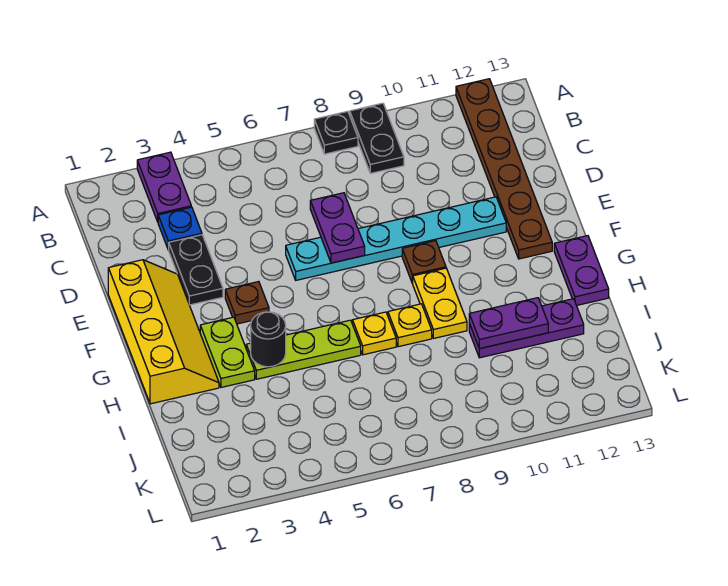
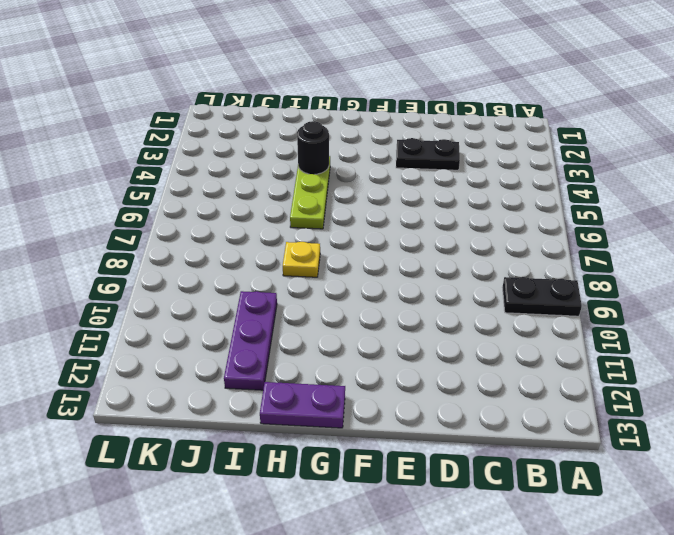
none -> purple 1x2 plate [137,152,191,222]
none -> black 1x1 plate [314,111,358,154]
none -> brown 1x6 plate [456,79,552,259]

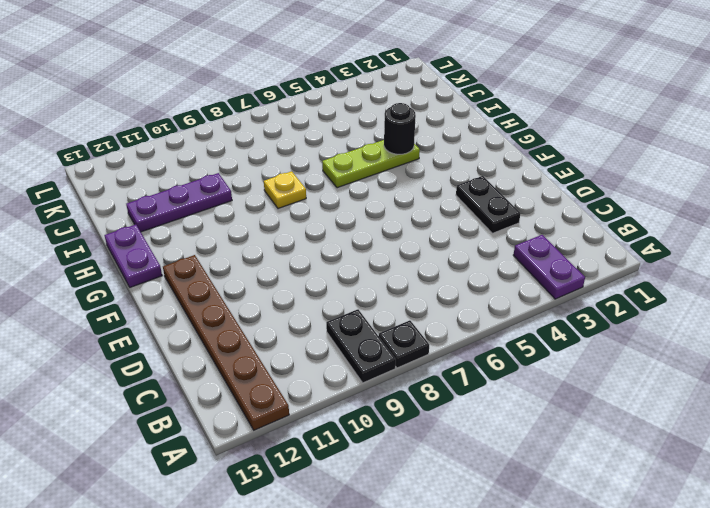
none -> blue 1x1 plate [158,207,202,250]
none -> yellow 2x4 slope [108,260,219,404]
none -> cyan 1x6 plate [286,197,506,280]

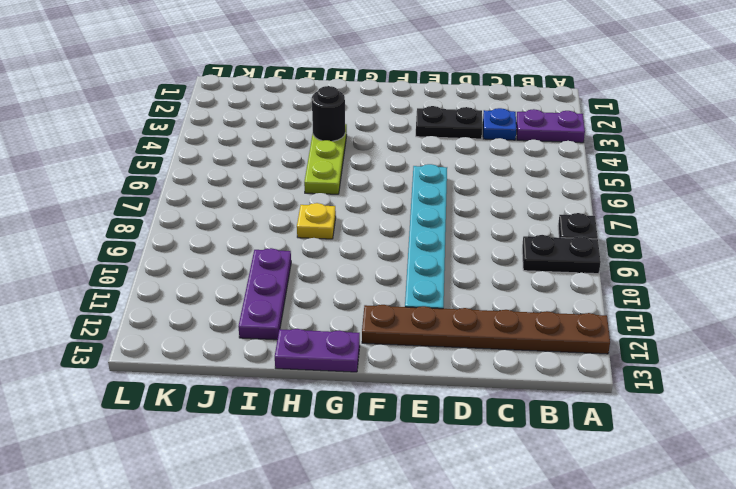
none -> yellow 2x4 slope [108,260,219,404]
none -> brown 1x1 plate [225,282,269,324]
none -> brown 1x1 plate [402,241,446,283]

